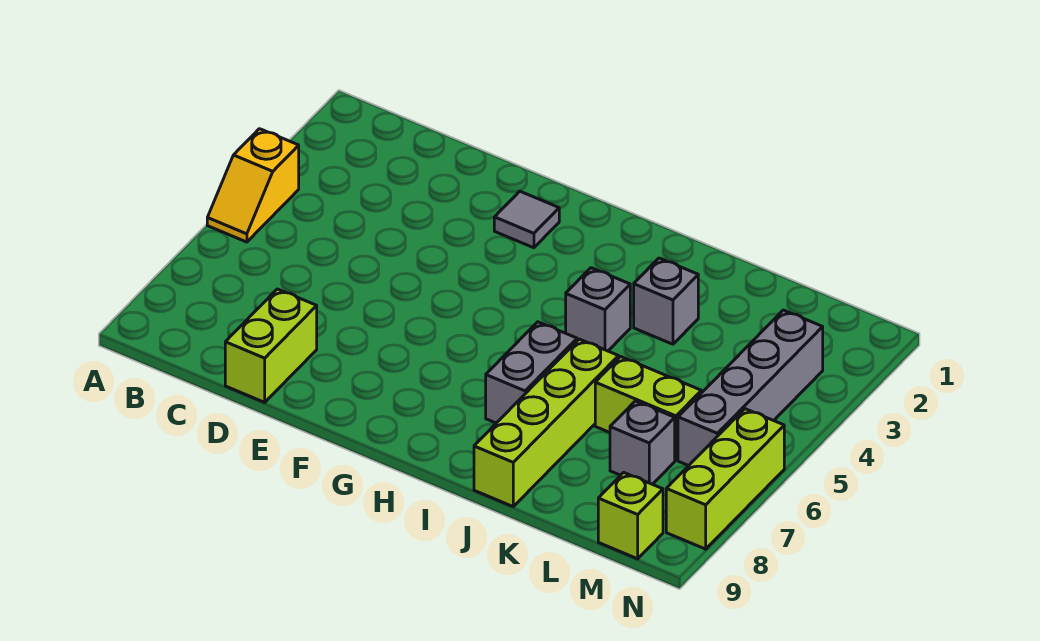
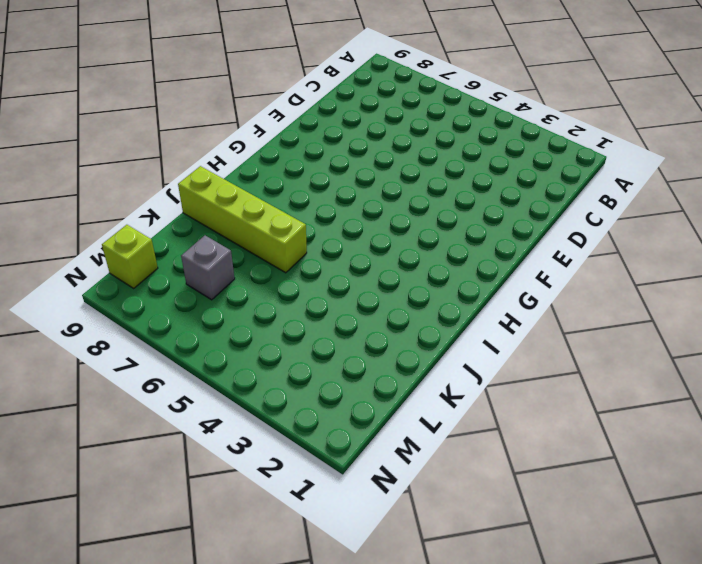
none -> yellow 1x2 slope [207,129,299,242]
none -> lime 1x2 brick [225,289,317,402]
none -> grey 1x1 tile [494,191,559,248]

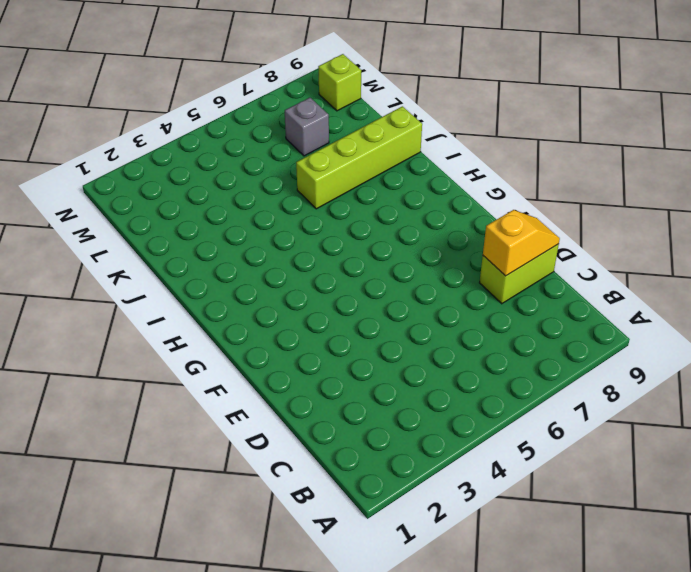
yellow 1x2 slope [483,210,560,276] -> yellow 1x2 slope moved to [207,129,299,242]
none -> grey 1x1 tile [494,191,559,248]
none -> grey 1x1 brick [566,268,630,351]
none -> grey 1x2 brick [486,322,577,423]

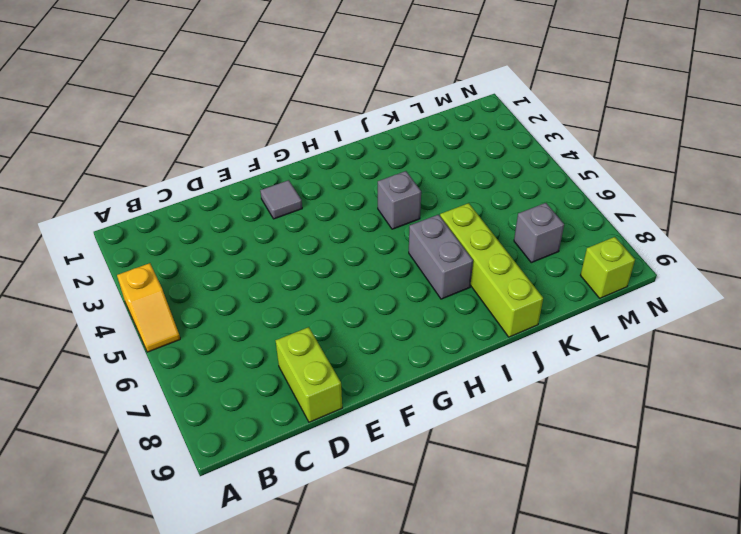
none -> grey 1x1 brick [634,258,698,344]
none -> lime 1x2 brick [595,357,701,460]
none -> grey 1x4 brick [678,310,823,466]

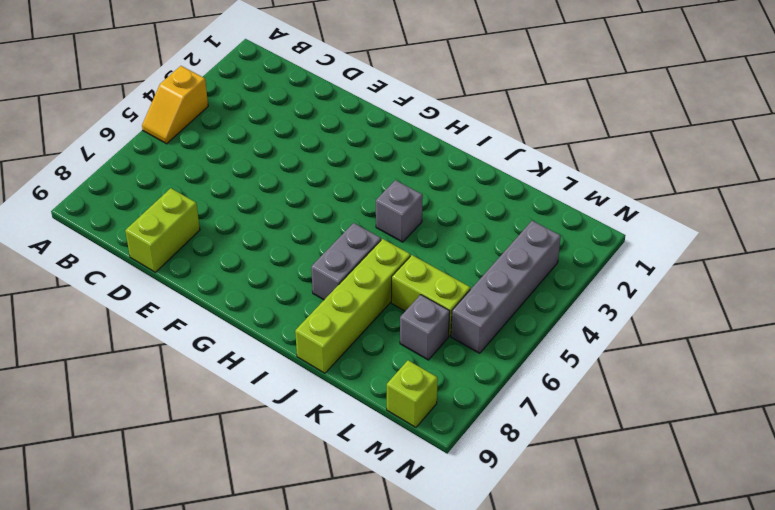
none -> grey 1x1 tile [494,191,559,248]
none -> grey 1x1 brick [634,258,698,344]
none -> lime 1x3 brick [666,409,784,549]

